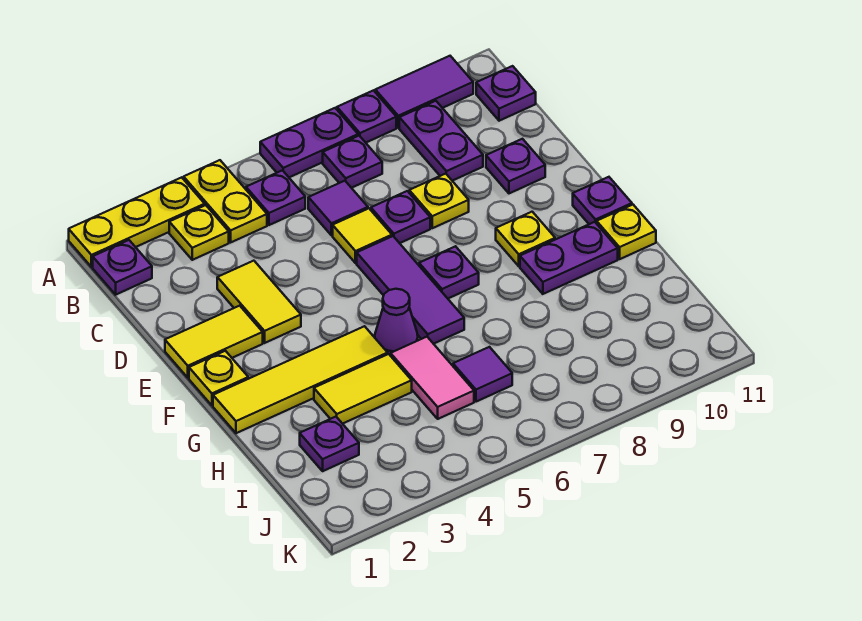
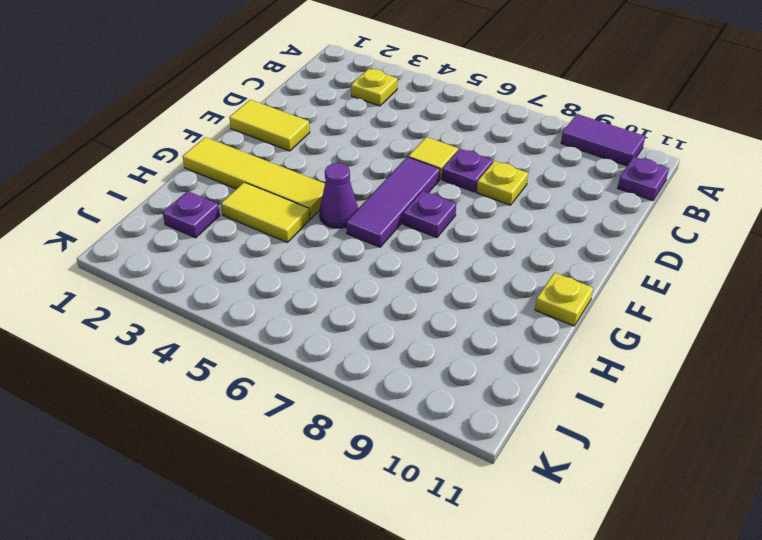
none -> yellow 1x3 plate [69,177,205,267]
none -> yellow 1x2 plate [184,160,267,242]
none -> purple 1x2 plate [260,108,358,177]
none -> purple 1x1 plate [337,90,396,143]

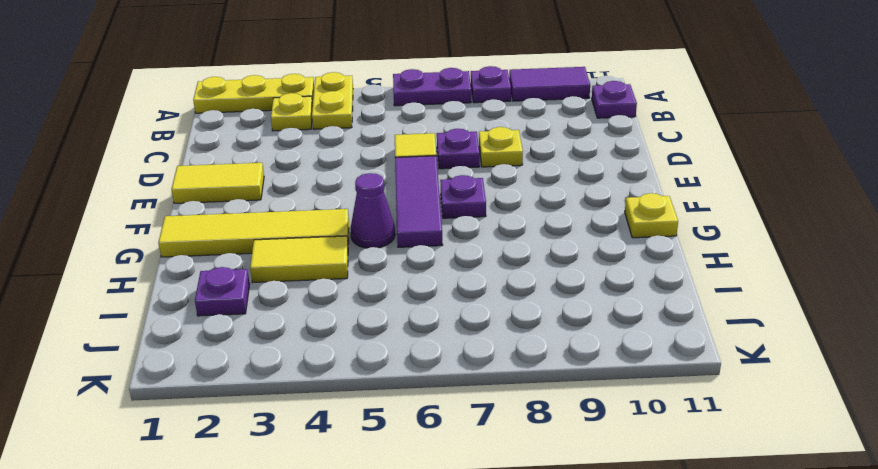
none -> purple 1x1 plate [93,240,152,295]
none -> purple 1x1 plate [246,170,305,225]
none -> purple 1x1 plate [323,136,382,188]
none -> purple 1x2 plate [399,101,483,181]

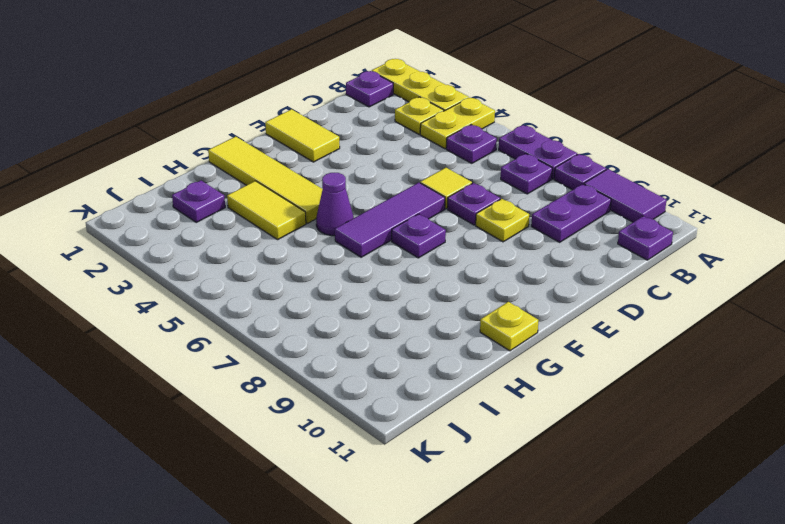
none -> purple 1x1 tile [308,181,368,235]
none -> yellow 1x2 tile [217,261,301,343]
none -> purple 1x1 plate [486,139,545,193]
none -> yellow 1x1 plate [189,351,248,405]

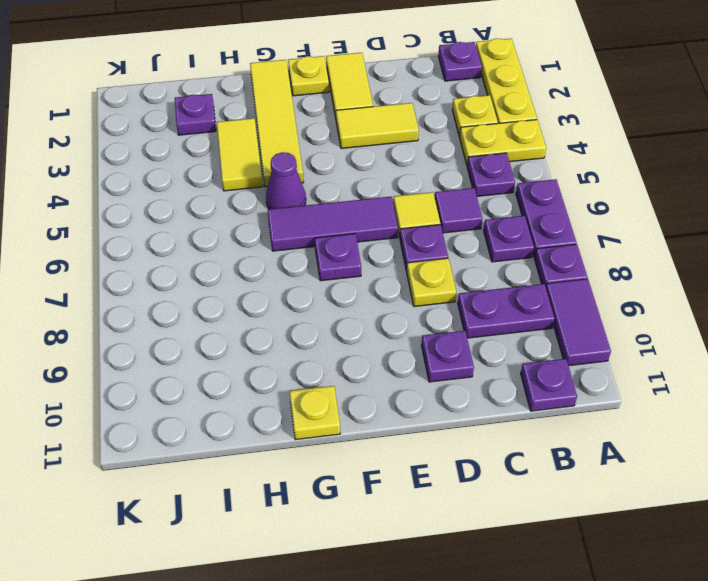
none -> yellow 1x1 plate [496,212,555,266]
none -> purple 1x1 plate [573,177,632,224]
none -> purple 1x2 plate [520,222,618,294]
none -> pink 1x2 tile [391,337,474,419]

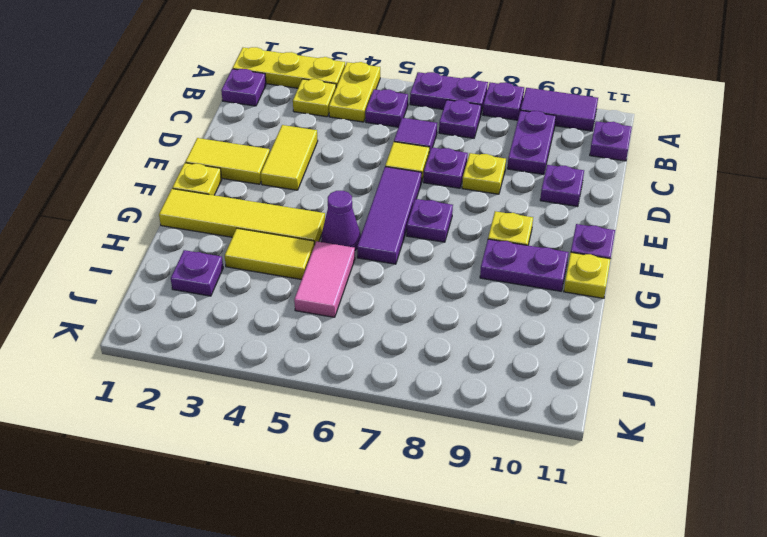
none -> purple 1x1 tile [453,347,512,402]

